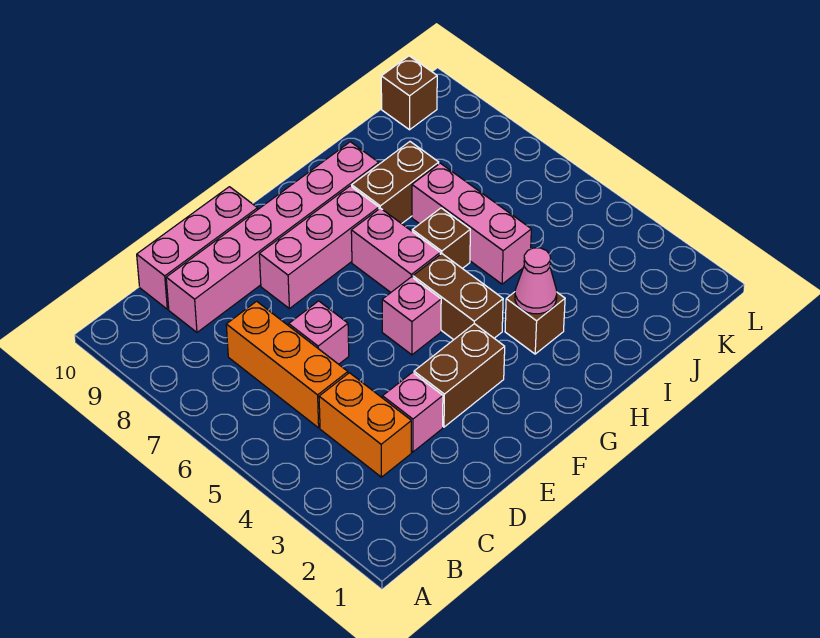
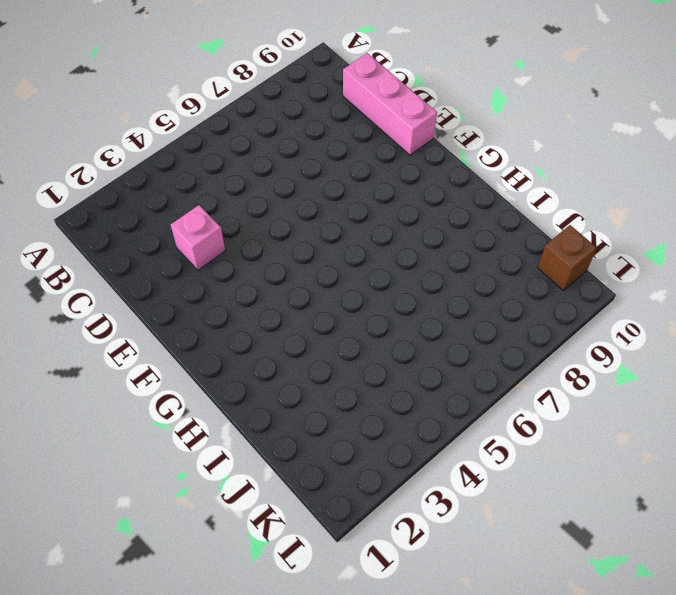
none -> orange 1x2 brick [319,373,411,477]
none -> orange 1x3 brick [226,301,348,428]
none -> pink 1x6 brick [166,142,379,332]

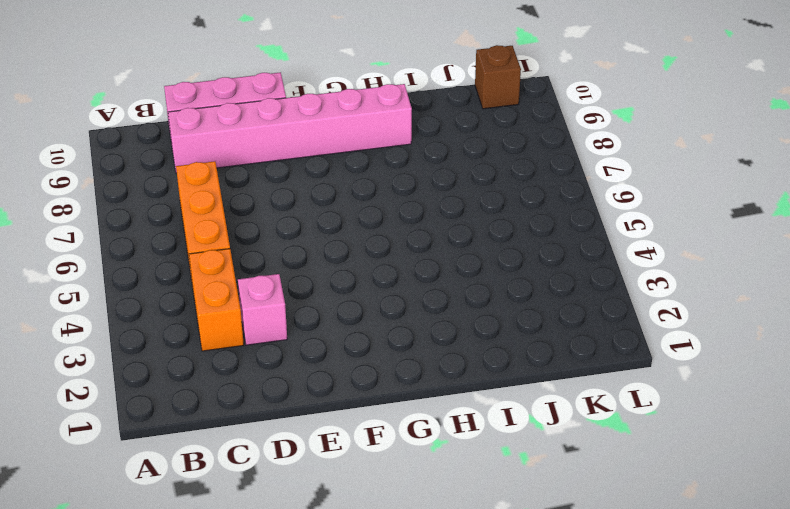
none -> pink 1x1 brick [289,301,349,364]
none -> brown 1x2 brick [414,324,505,427]
none -> pink 1x3 brick [259,186,379,309]

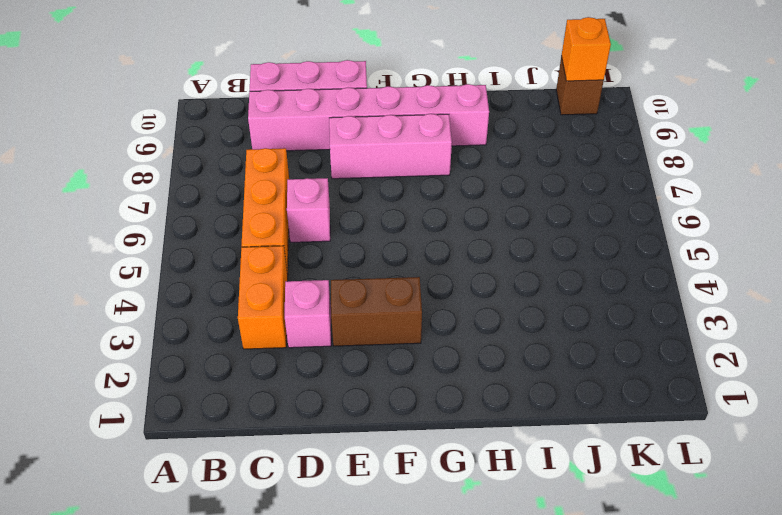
orange 1x1 brick [561,17,611,81] -> none
none -> pink 1x1 brick [382,277,441,355]
none -> brown 1x2 brick [413,254,503,340]
none -> pink 1x2 brick [351,208,440,292]

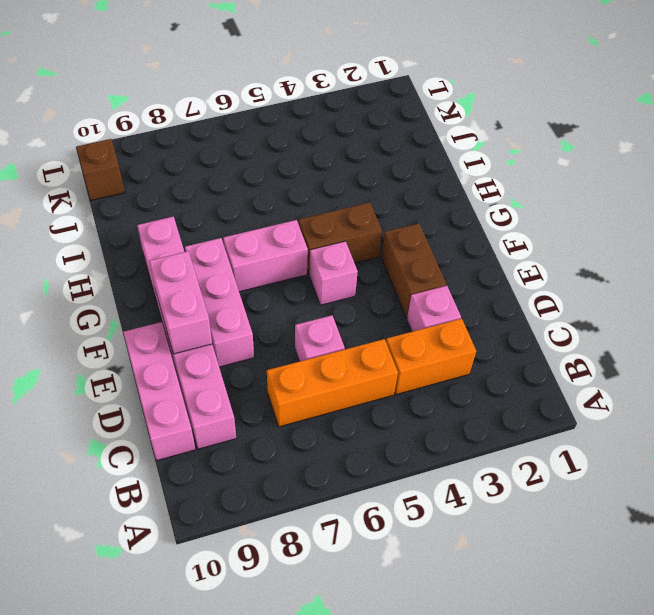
pink 1x2 brick [149,251,212,354] -> none
none -> brown 1x1 brick [505,292,565,354]
none -> brown 1x1 brick [412,208,470,269]
none -> brown 1x2 brick [352,142,439,224]

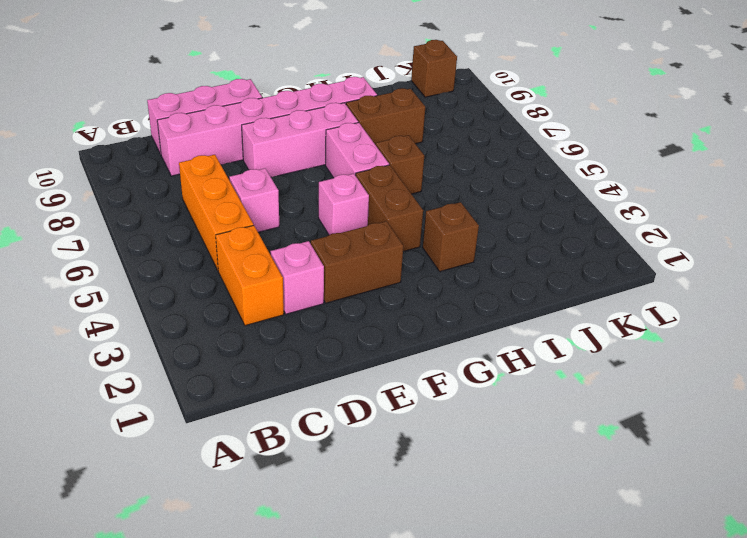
none -> pink 1x3 brick [412,163,531,284]
none -> pink 1x1 cone [515,248,557,314]

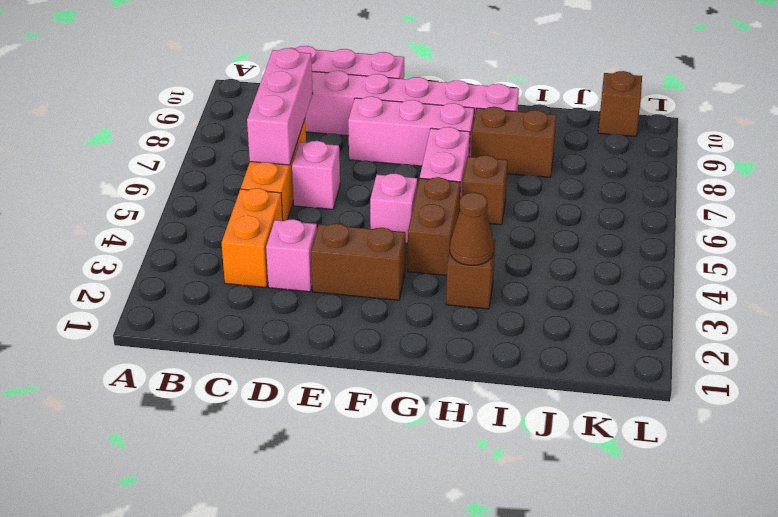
pink 1x3 brick [247,48,313,165] -> pink 1x3 brick moved to [412,163,531,284]
brown 1x1 cone [450,192,494,265] -> pink 1x1 cone [515,248,557,314]

